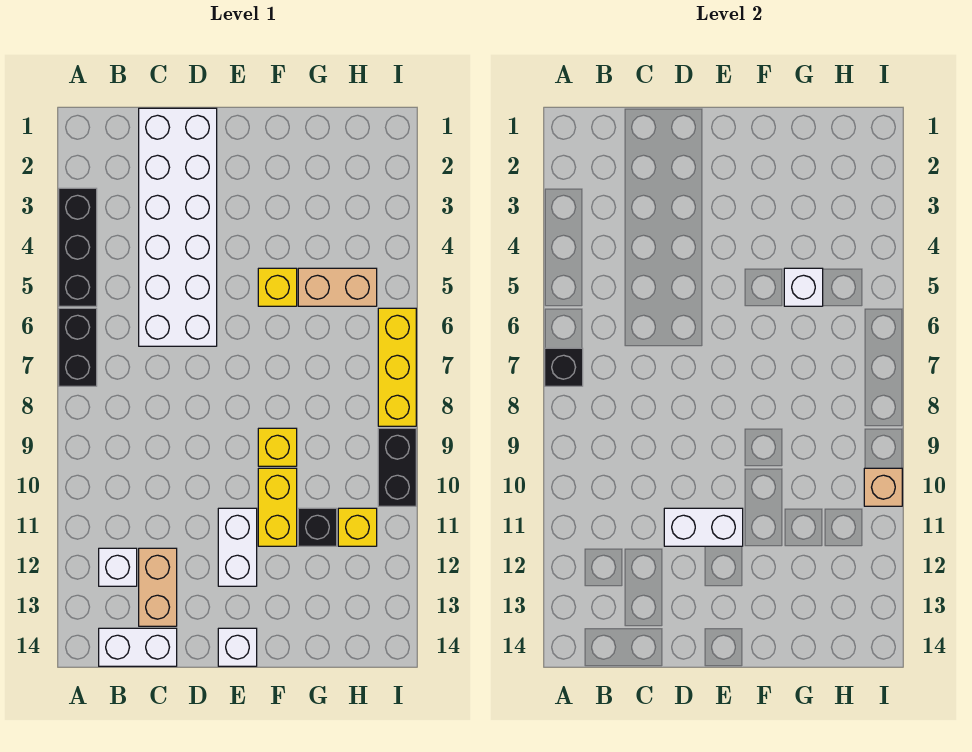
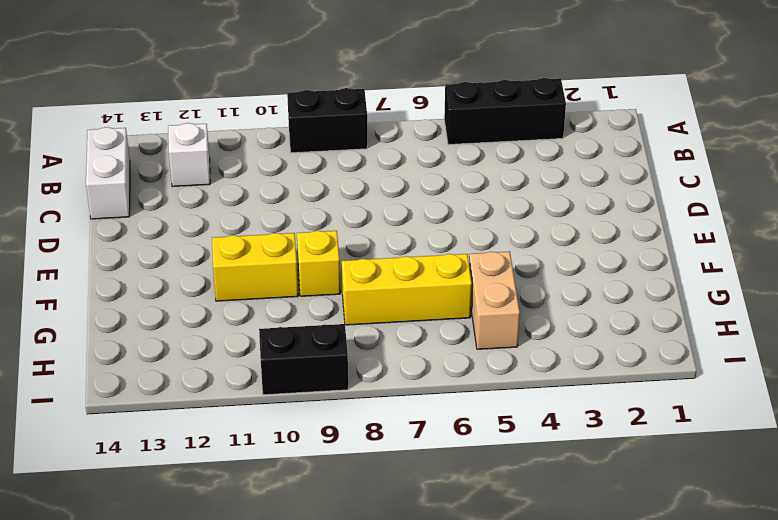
black 1x2 brick [287,88,367,153] -> black 1x2 brick moved to [59,308,97,386]
yellow 1x3 brick [342,254,472,325] -> yellow 1x3 brick moved to [378,308,416,426]
none -> white 2x6 brick [139,108,217,346]
none -> tan 1x2 brick [139,548,177,626]
none -> white 1x2 brick [218,508,257,586]

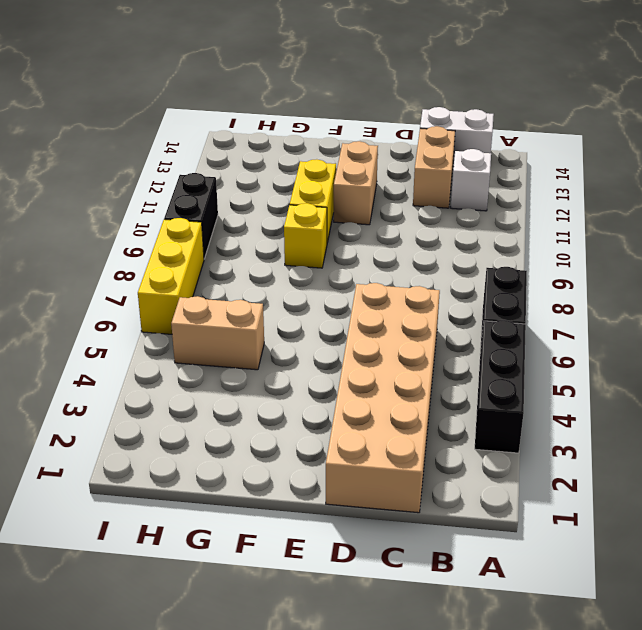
tan 2x6 brick [326,283,440,513] -> white 2x6 brick [139,108,217,346]
tan 1x2 brick [334,141,378,225] -> white 1x2 brick [218,508,257,586]
none -> white 1x1 brick [218,628,257,666]
none -> yellow 1x1 brick [258,268,297,306]
none -> black 1x1 brick [298,508,337,546]

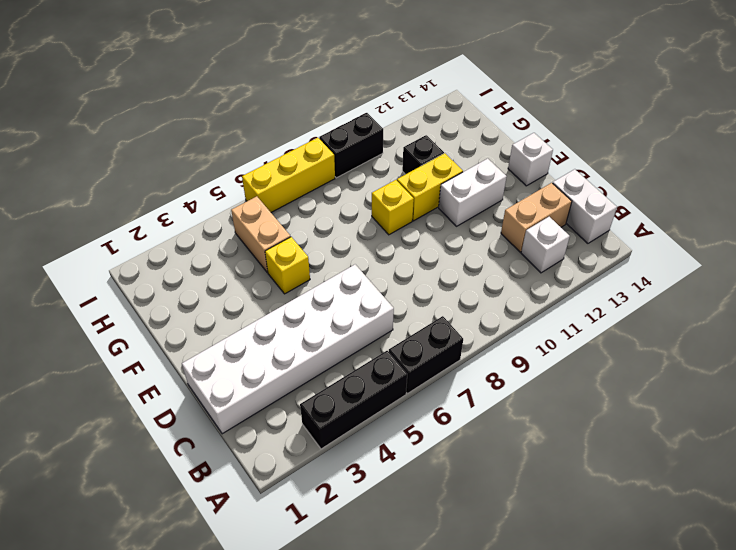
none -> yellow 1x1 brick [338,508,377,546]
none -> black 1x1 brick [545,348,583,386]
none -> white 1x2 brick [664,508,743,546]

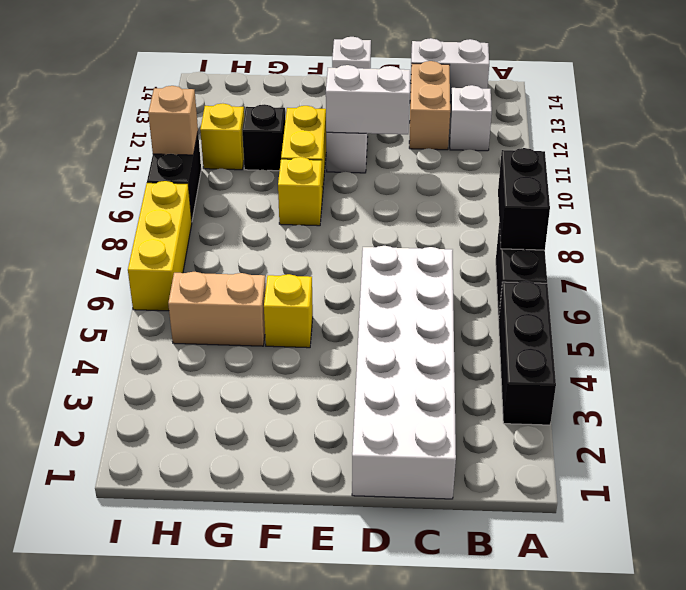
black 1x2 brick [498,148,550,250] -> black 1x1 brick [545,348,583,386]
none -> white 1x1 brick [784,268,823,306]

